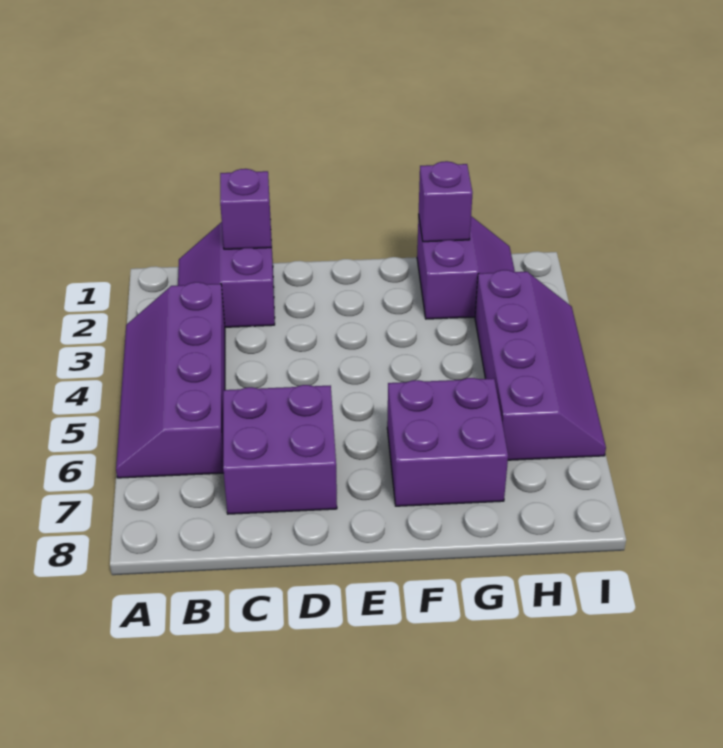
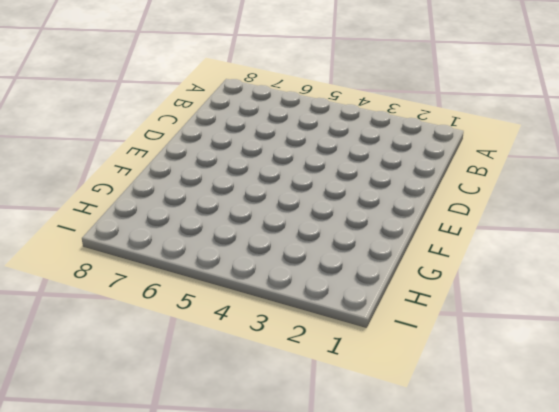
none -> purple 2x4 slope [116,282,225,478]
none -> purple 2x2 slope [178,222,275,327]

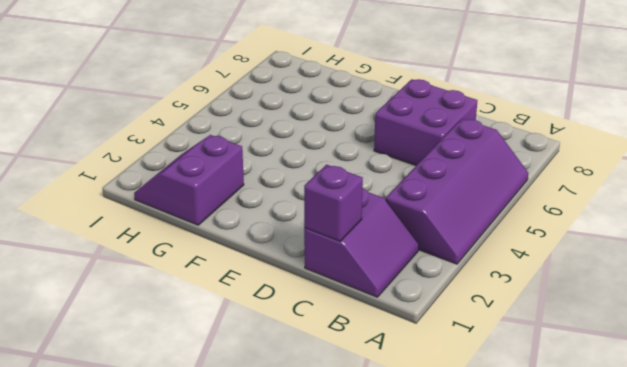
none -> purple 2x2 brick [387,378,508,506]
none -> purple 2x4 slope [475,270,606,460]

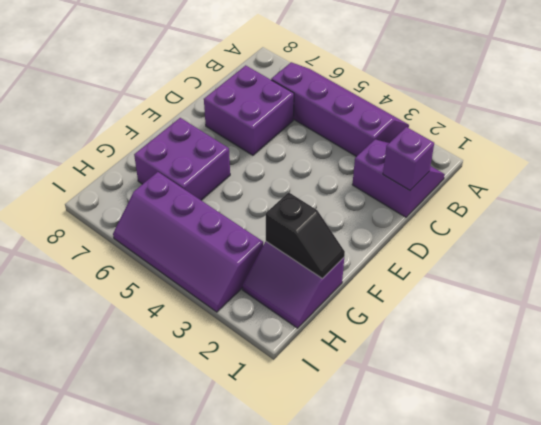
black 1x2 slope [266,192,345,279] -> purple 1x1 brick [419,161,472,242]

